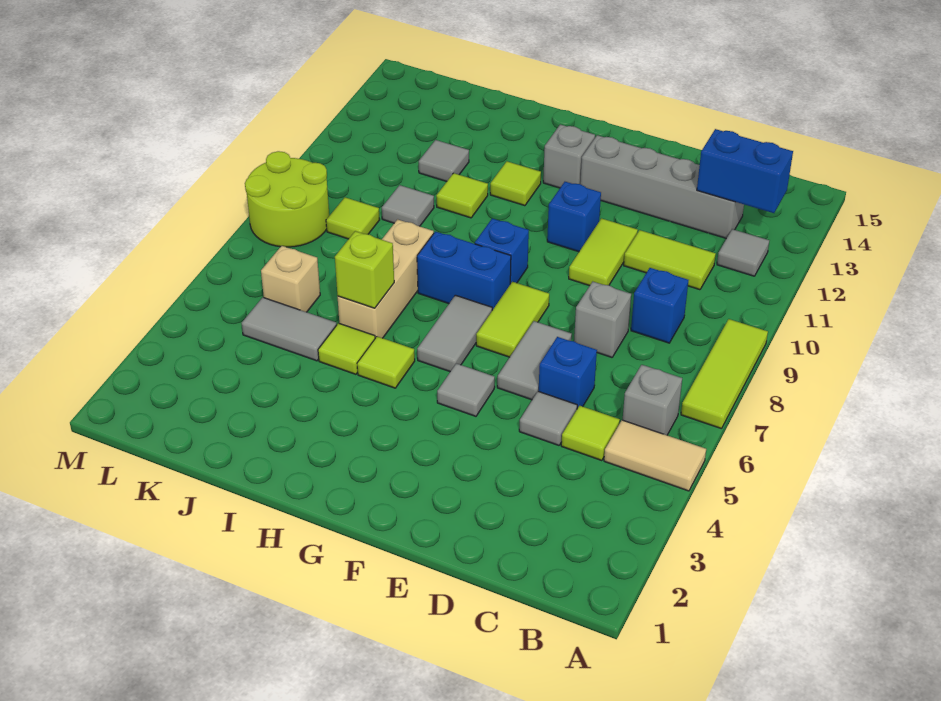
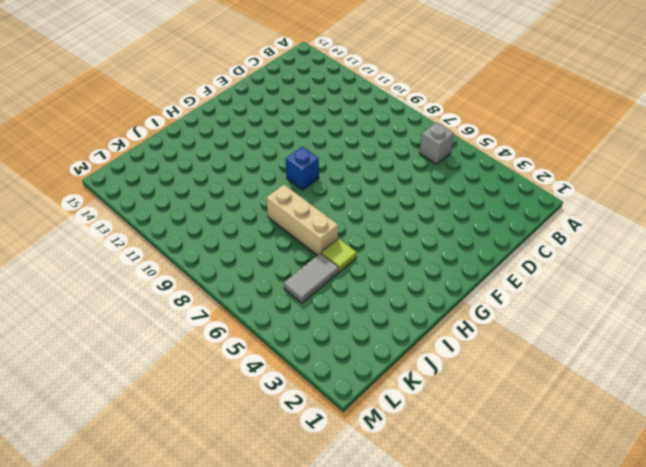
none -> tan 1x2 tile [604,420,706,491]
none -> lime 1x3 tile [681,319,768,429]
none -> grey 1x1 tile [717,229,769,276]
none -> lime 1x1 tile [561,406,620,461]

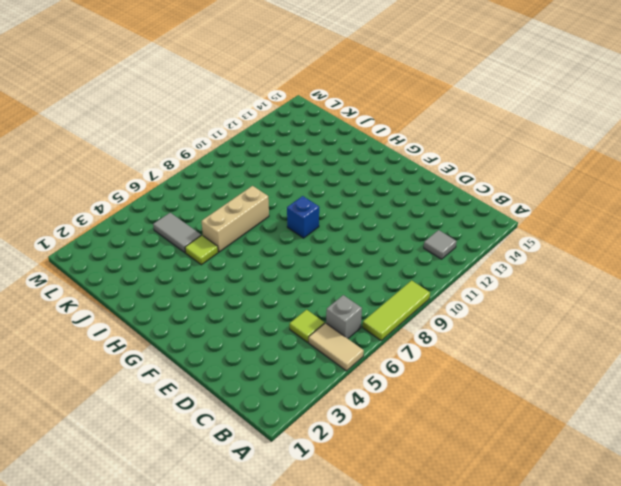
none -> blue 1x1 brick [631,268,689,343]
none -> lime 1x2 tile [624,230,716,290]
none -> grey 1x4 brick [580,135,744,238]
none -> grey 1x1 tile [519,391,577,445]

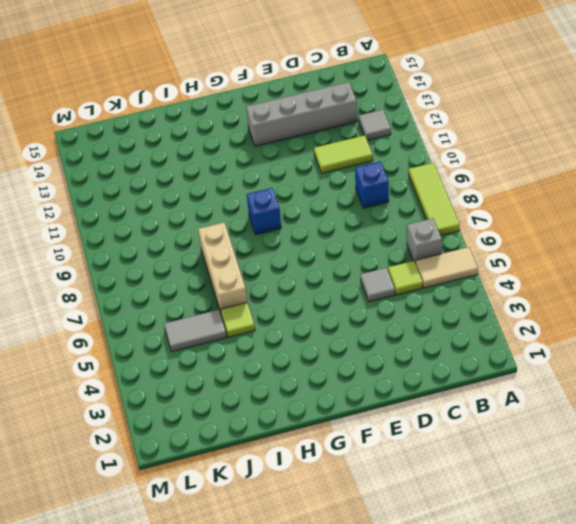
none -> blue 1x1 brick [539,337,597,408]
none -> grey 1x1 brick [574,282,631,357]
none -> grey 1x2 tile [497,321,572,400]
none -> lime 1x2 tile [569,218,638,286]

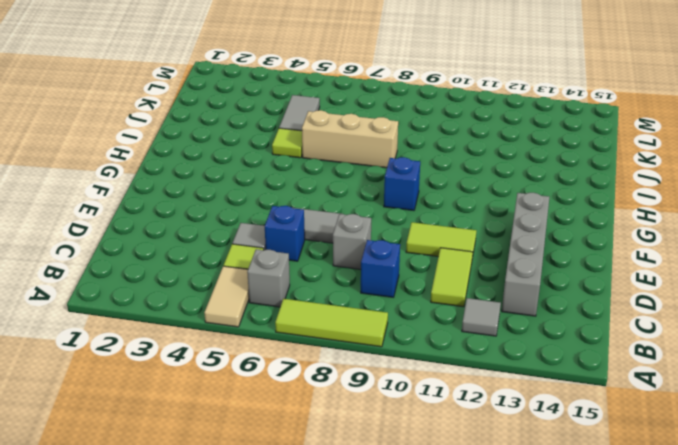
none -> grey 1x1 tile [437,363,495,416]
none -> lime 1x2 tile [476,282,549,357]
none -> blue 1x1 brick [547,182,601,252]
none -> grey 1x2 tile [417,295,492,372]

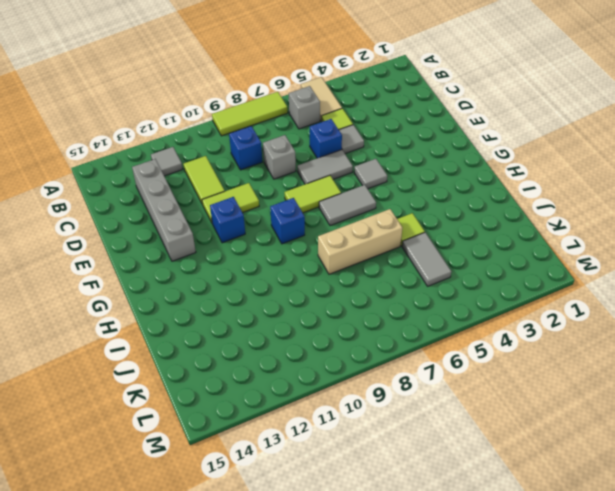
none -> blue 1x2 brick [417,232,511,310]
none -> grey 1x1 brick [543,125,595,188]
none -> lime 1x1 tile [357,336,415,388]
none -> lime 1x1 tile [490,161,541,206]

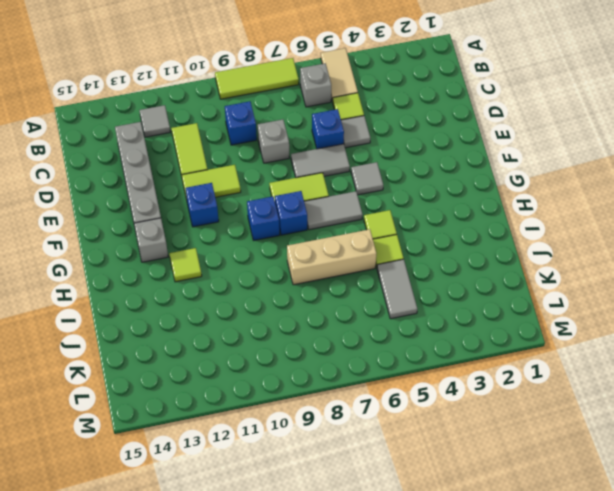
blue 1x1 brick [275,191,307,235] -> blue 1x2 brick [417,232,511,310]
none -> lime 1x1 tile [436,173,488,218]
none -> grey 1x1 tile [382,185,434,226]
none -> grey 1x1 tile [419,140,469,182]
none -> tan 1x1 brick [261,246,320,312]

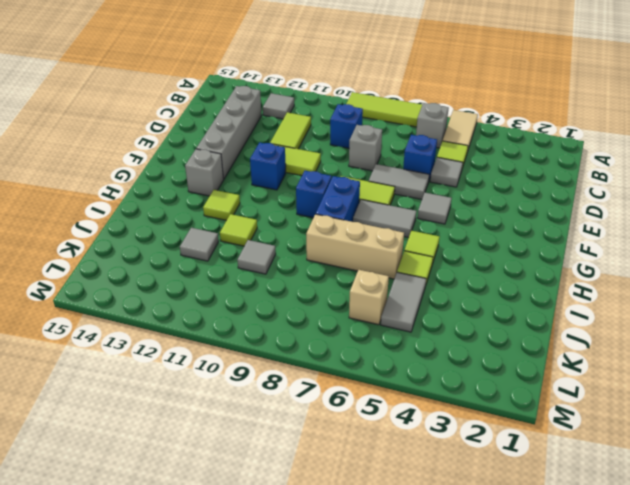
none -> lime 1x1 tile [326,197,380,239]
none -> lime 2x2 round brick [245,151,329,247]
none -> blue 1x2 brick [697,129,793,213]
none -> lime 1x1 brick [335,231,394,308]

